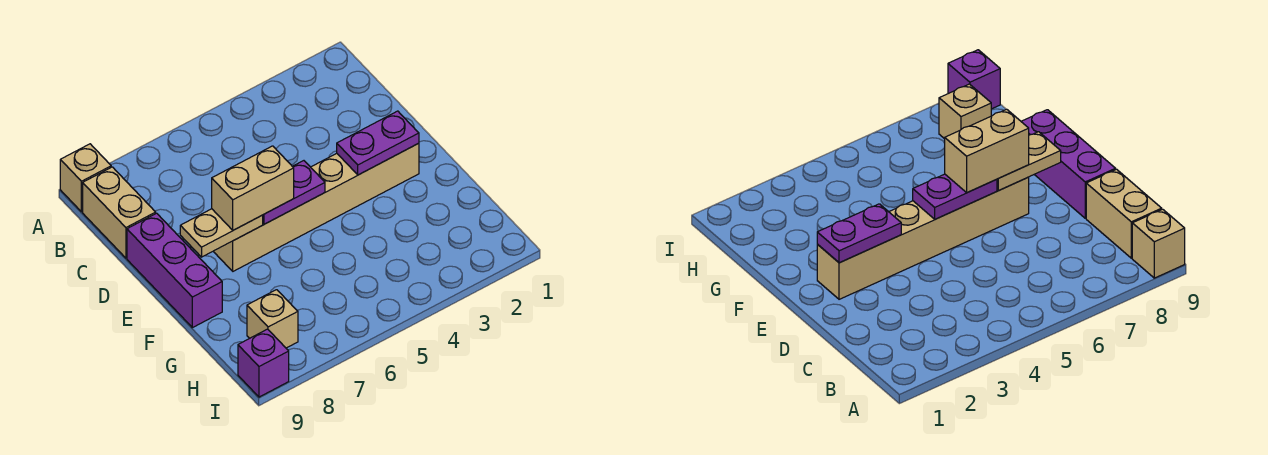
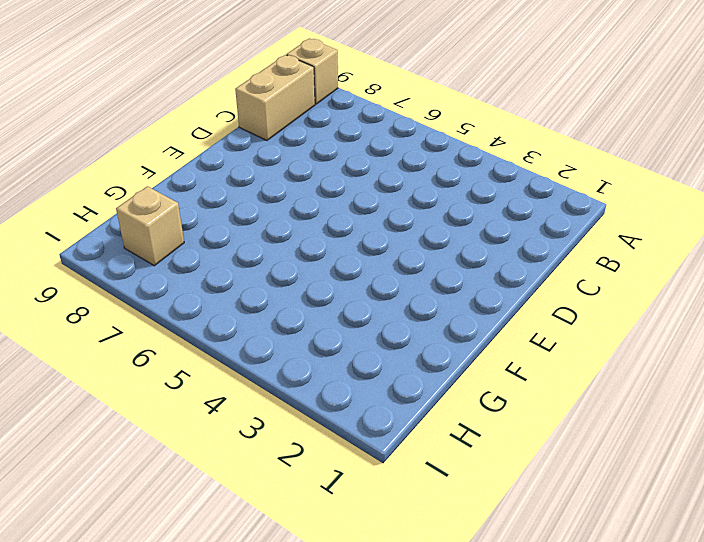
none -> purple 1x3 brick [127,213,222,328]
none -> tan 1x6 brick [213,143,419,271]

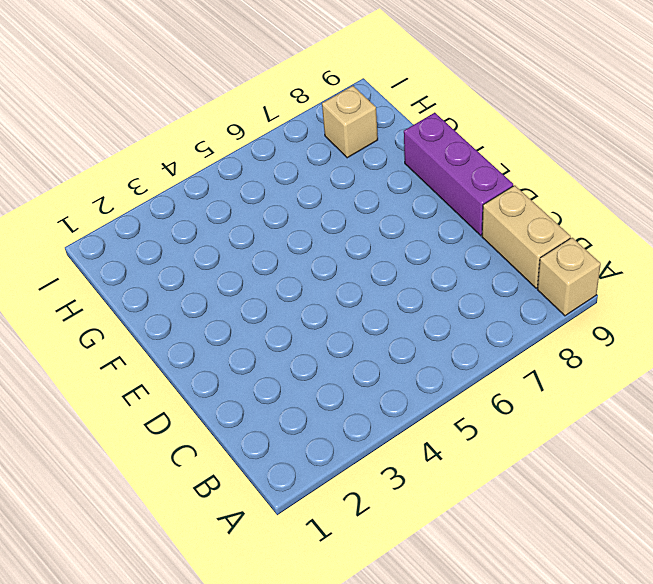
none -> tan 1x6 brick [213,143,419,271]
none -> purple 1x1 brick [238,329,289,397]

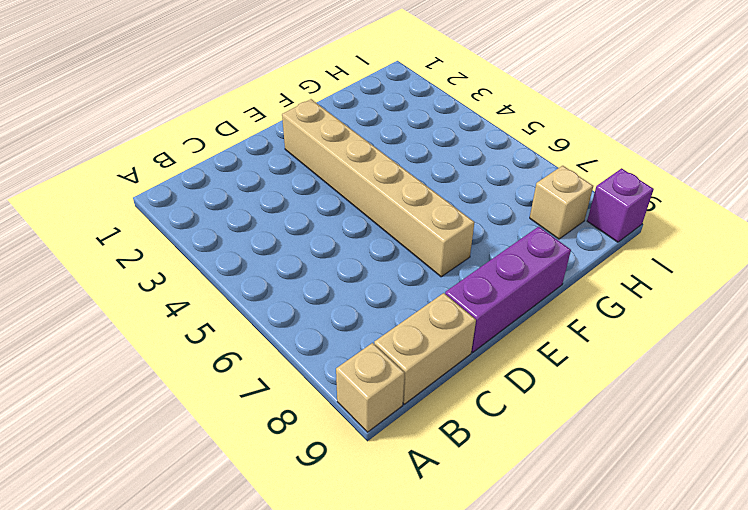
none -> purple 1x2 plate [337,111,419,175]
none -> purple 1x2 plate [263,161,325,224]

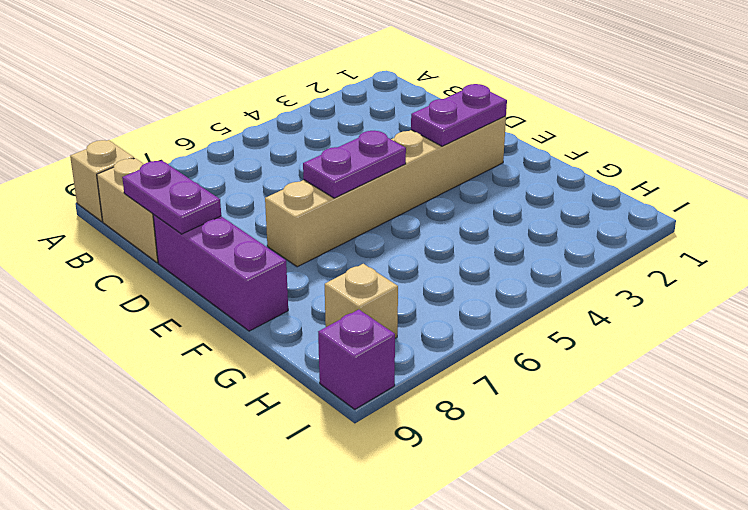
purple 1x2 plate [122,160,221,234] -> none
none -> tan 1x2 plate [180,209,263,257]
none -> tan 1x2 brick [212,146,294,230]

